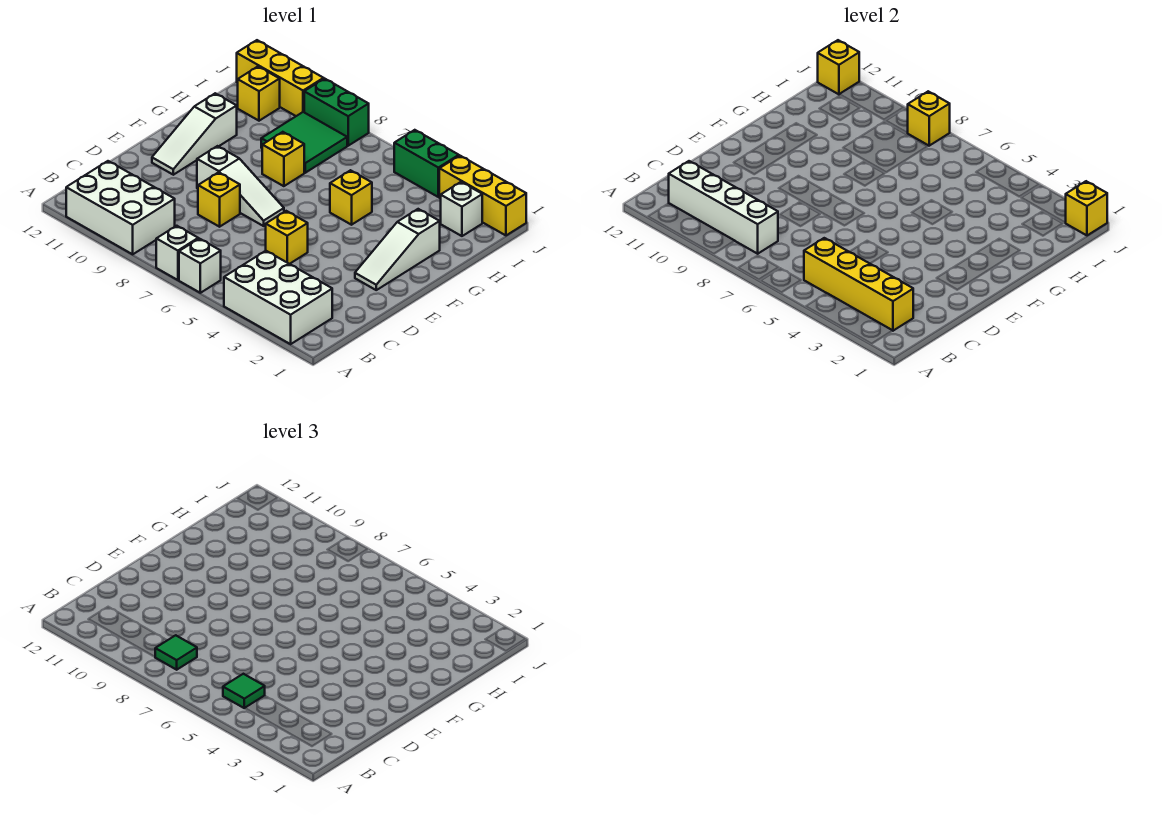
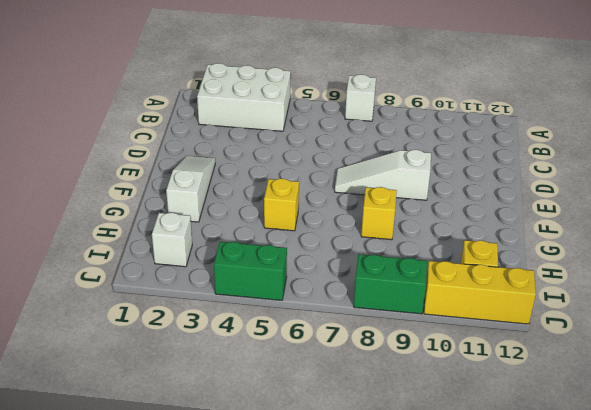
none -> white 1x1 brick [179,239,221,293]
none -> white 2x3 brick [66,161,175,254]
none -> yellow 1x1 brick [266,211,308,264]

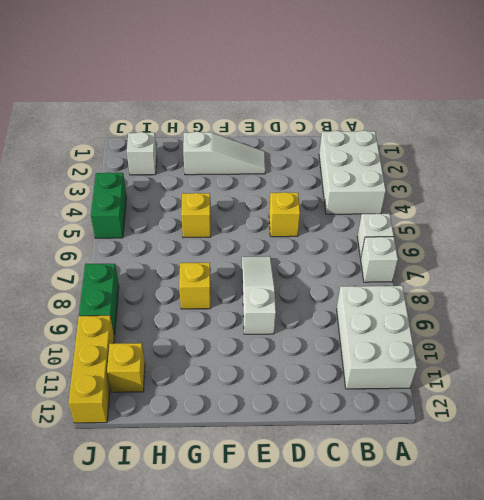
none -> yellow 1x1 brick [198,172,240,227]
none -> white 1x3 slope [152,93,237,175]
none -> green 2x2 tile [261,112,347,173]

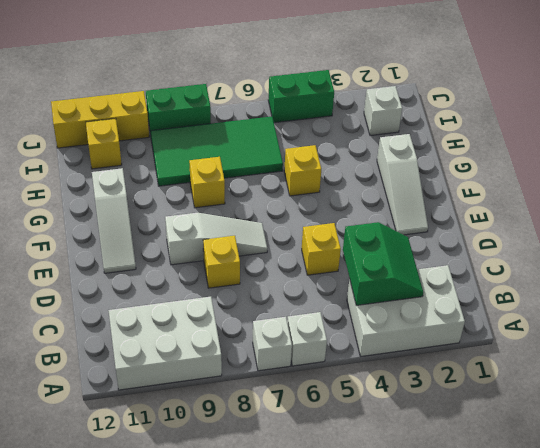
green 2x2 slope [343,222,423,305] -> yellow 1x4 brick [804,238,913,331]
green 2x4 tile [151,117,283,186] -> green 2x2 tile [261,112,347,173]
none -> yellow 1x3 brick [439,156,526,235]
none -> white 1x4 brick [669,161,778,254]
none -> yellow 1x1 brick [1066,181,1107,235]

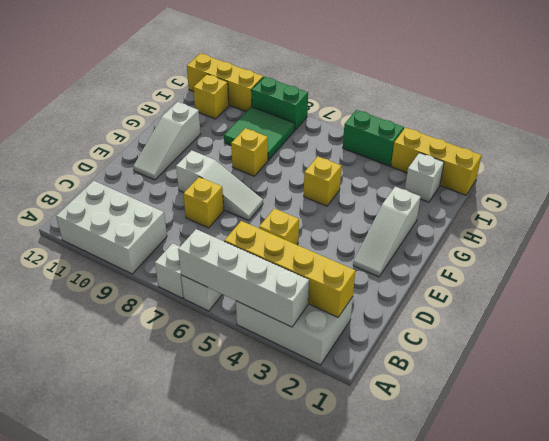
white 1x4 brick [178,229,309,327] -> white 1x4 brick moved to [669,161,778,254]
none -> yellow 1x1 brick [1066,181,1107,235]
none -> yellow 1x1 brick [908,91,950,146]
none -> yellow 1x1 brick [818,40,859,94]

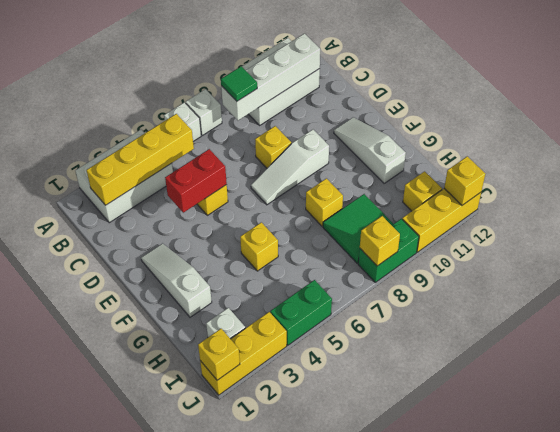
red 1x2 brick [165,149,227,213] -> none
none -> green 1x1 tile [223,674,265,708]

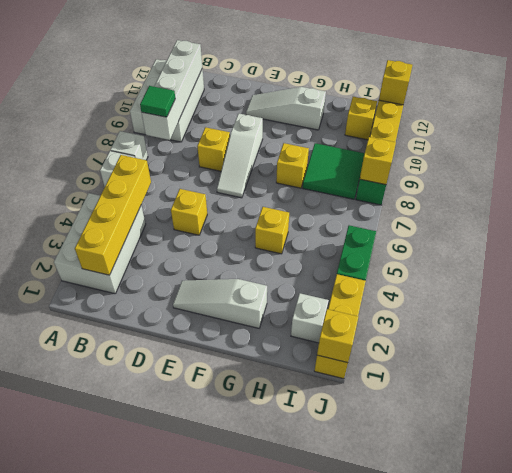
none -> green 1x1 tile [223,674,265,708]

